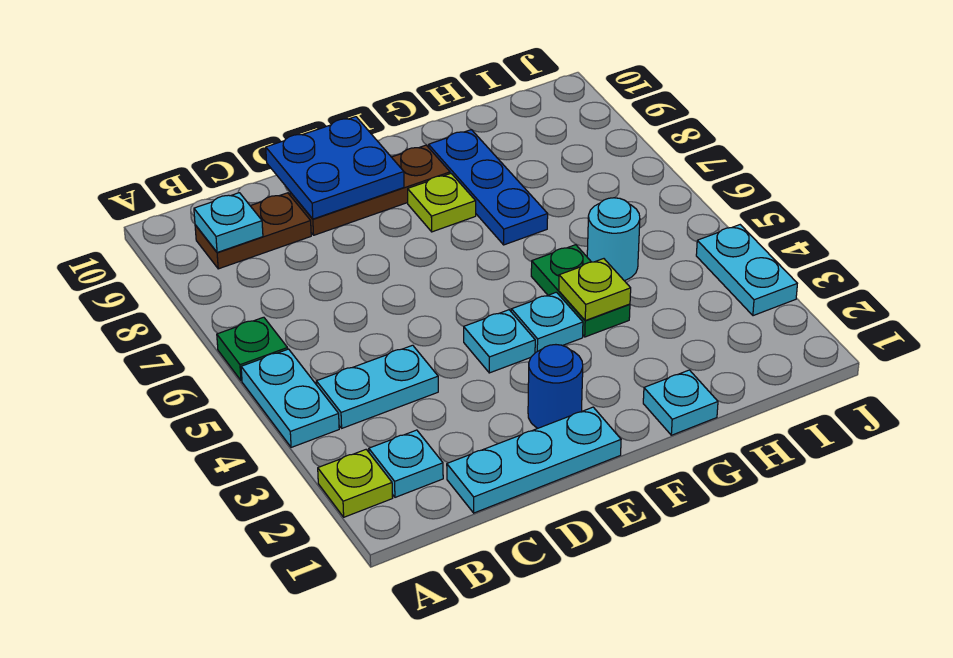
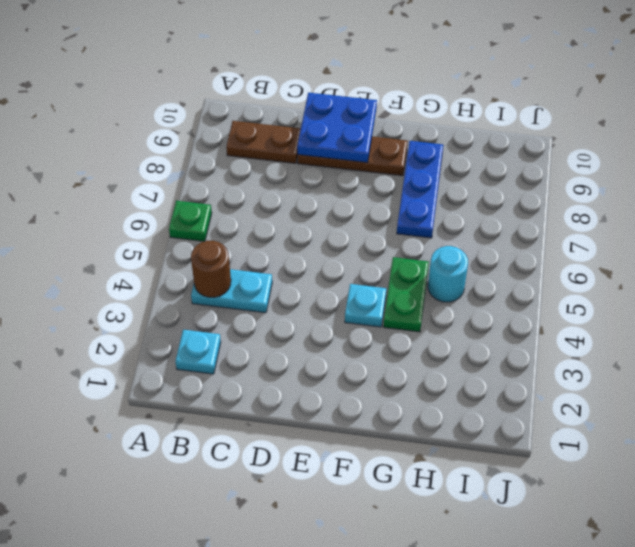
brown 1x1 round brick [191,241,231,297] -> none
none -> lime 1x1 plate [318,449,393,517]
none -> cyan 1x2 plate [241,349,339,447]
none -> cyan 1x3 plate [447,407,621,513]

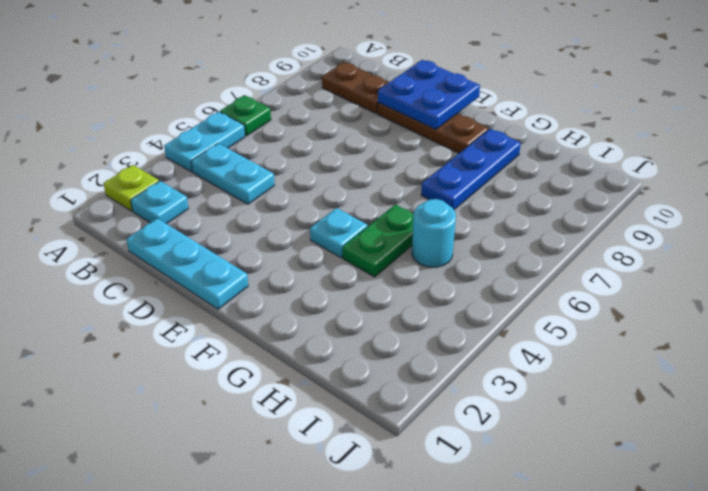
none -> blue 1x1 round brick [528,345,583,428]
none -> cyan 1x1 plate [464,310,535,373]
none -> lime 1x1 plate [408,174,476,232]

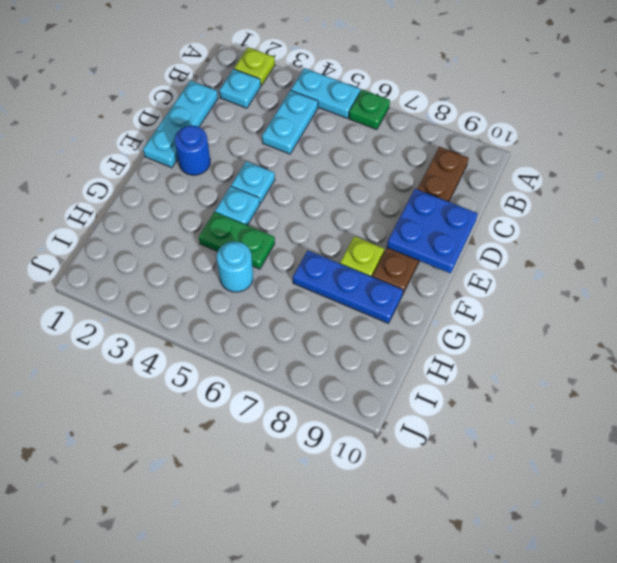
none -> cyan 1x1 plate [643,370,718,435]
none -> cyan 1x2 plate [696,225,797,316]
none -> cyan 1x1 plate [194,193,263,252]

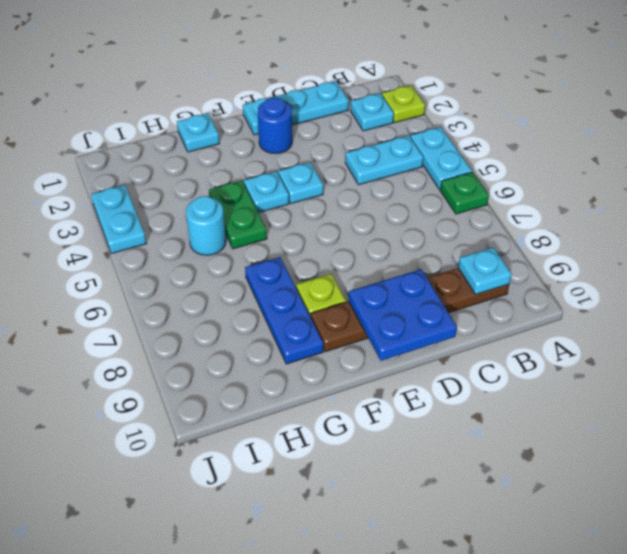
none -> lime 1x1 plate [559,259,631,320]

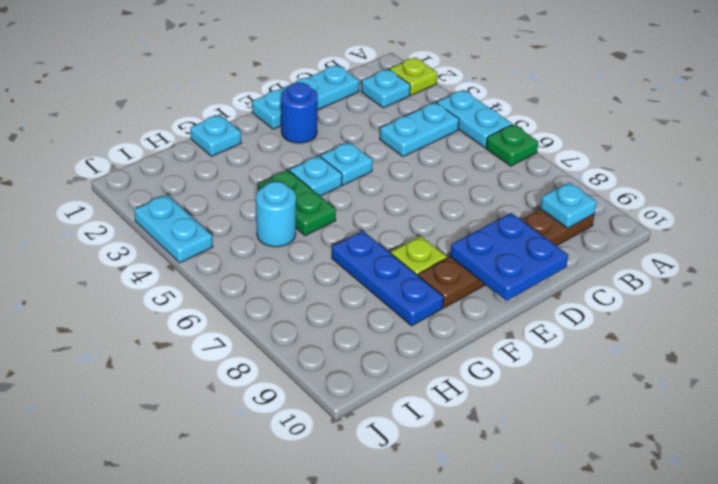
none -> lime 1x1 plate [559,259,631,320]

